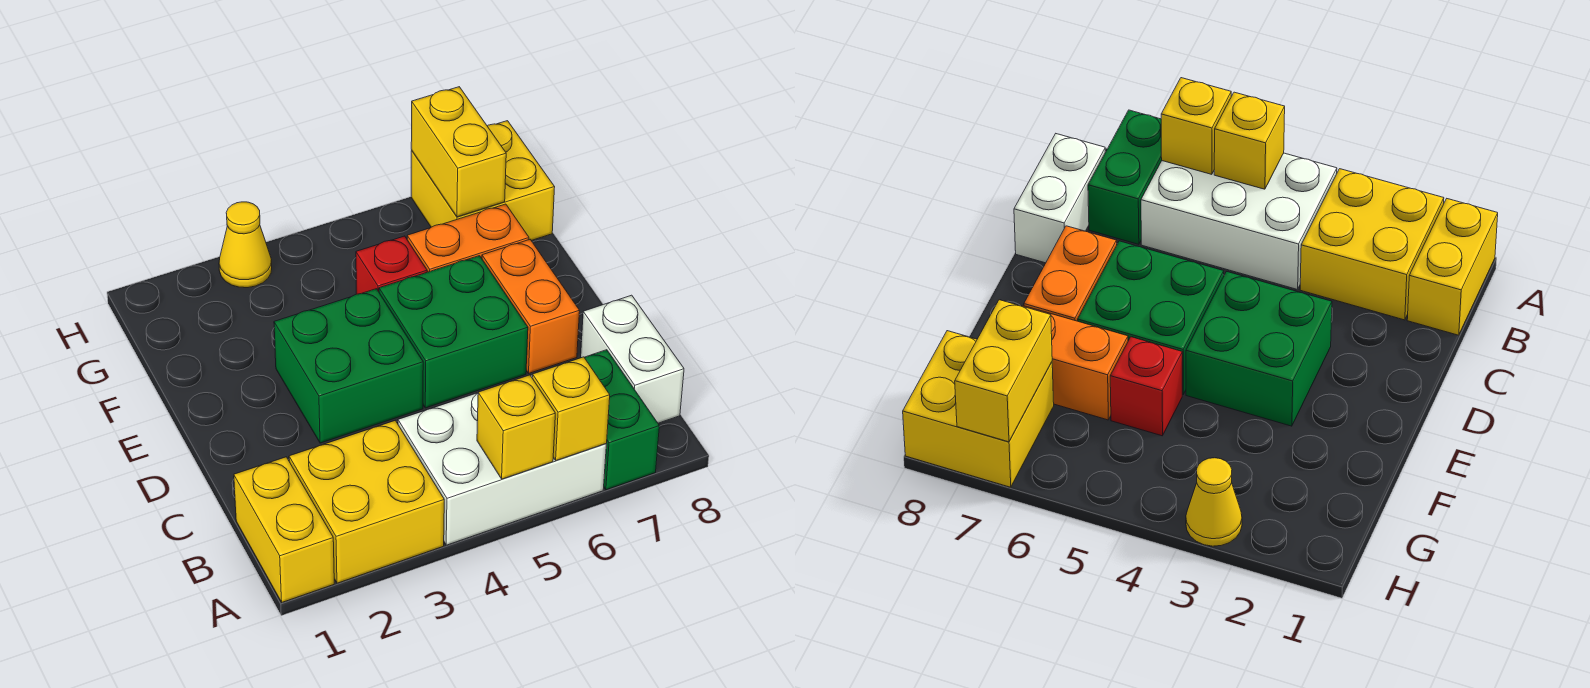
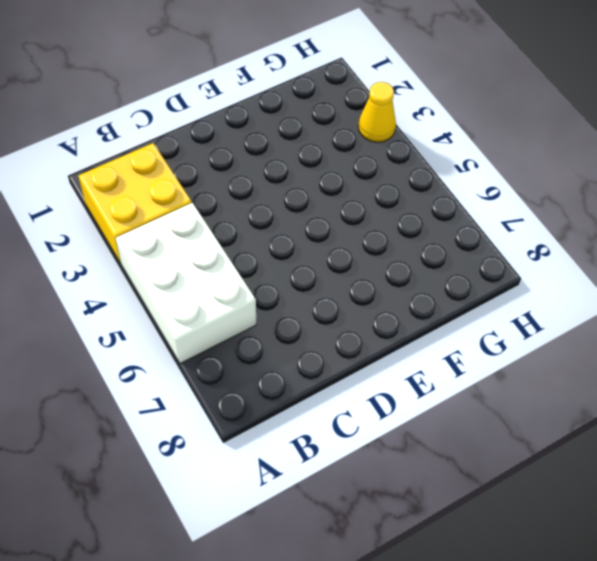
none -> yellow 1x2 brick [234,457,334,602]
none -> green 1x2 brick [585,350,659,490]
none -> white 1x2 brick [581,295,684,423]

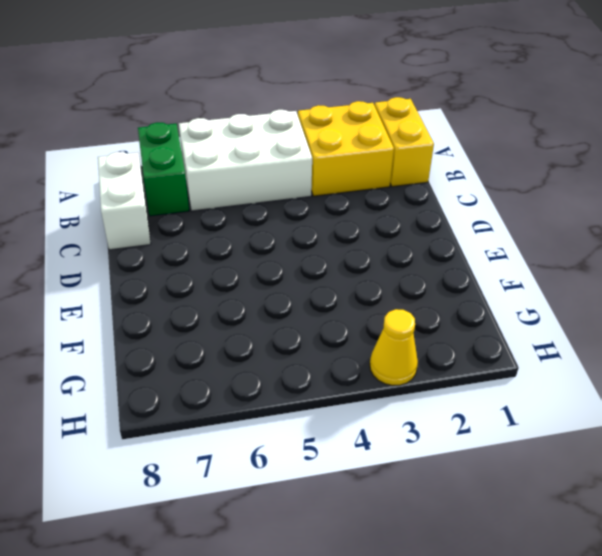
none -> green 2x2 brick [274,289,423,443]
none -> green 2x2 brick [379,256,528,408]
none -> orange 1x2 brick [482,240,580,373]

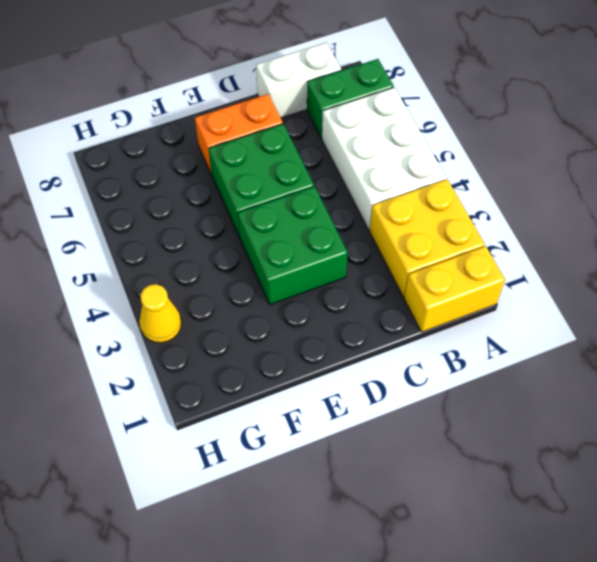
none -> red 1x1 brick [356,236,427,294]
none -> orange 1x2 brick [407,204,529,272]
none -> yellow 2x2 brick [411,121,555,240]

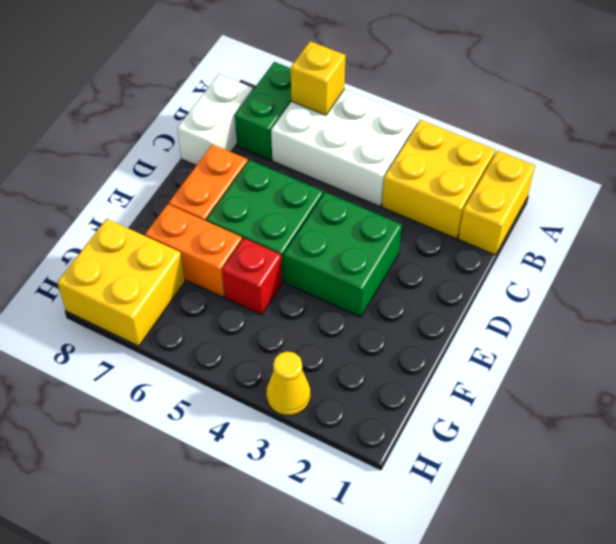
none -> yellow 1x1 brick [477,375,555,479]
none -> yellow 1x2 brick [411,87,506,217]

